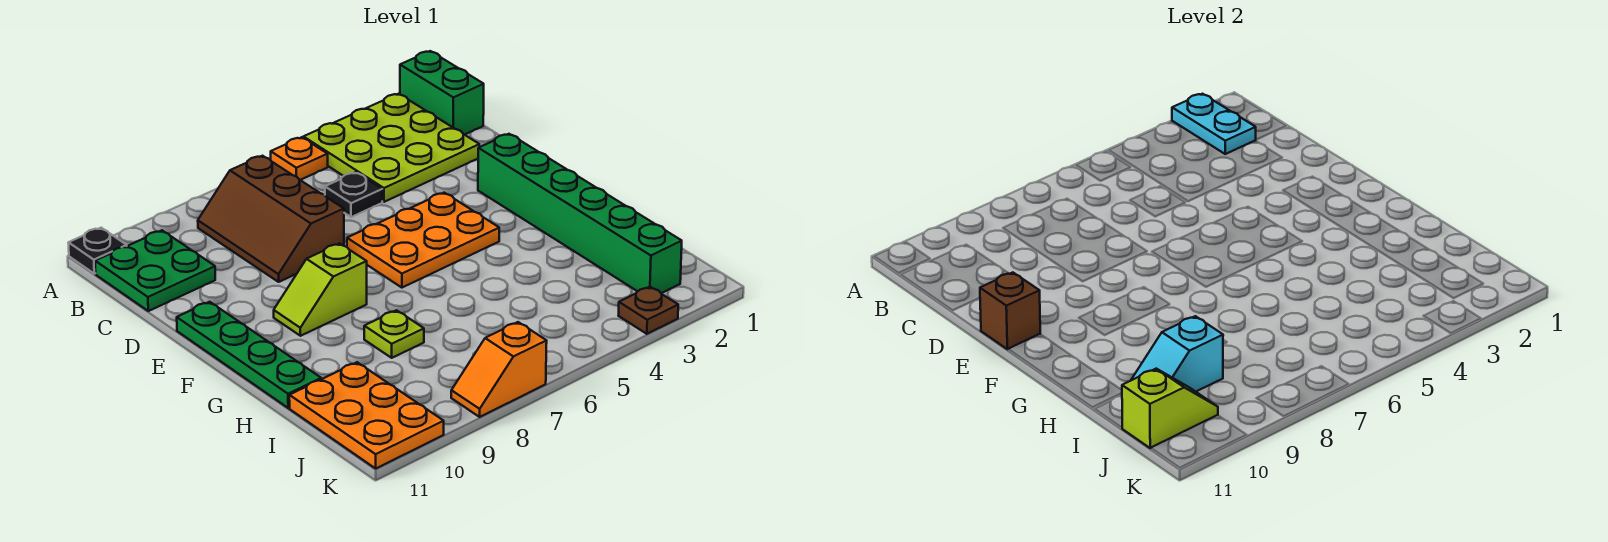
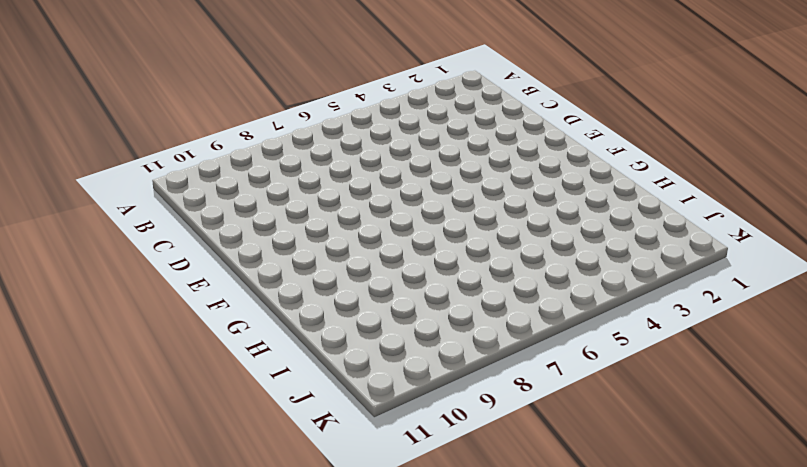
none -> green 1x2 brick [400,51,484,135]
none -> lime 3x3 plate [303,94,479,202]
none -> orange 1x1 plate [271,137,328,180]

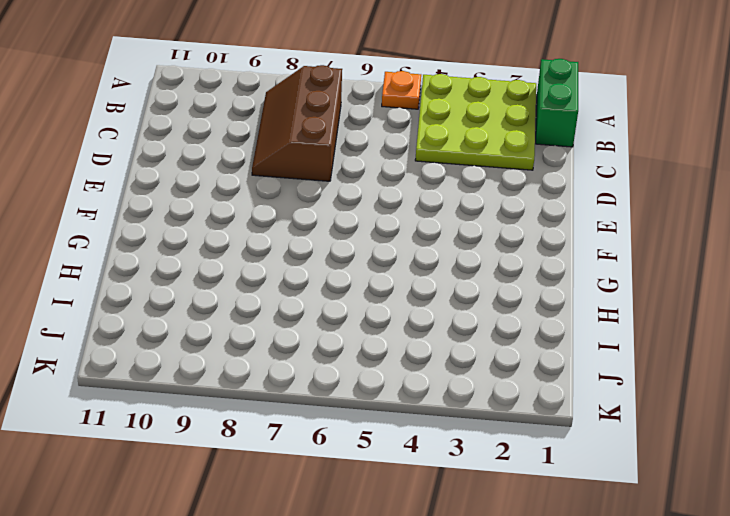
none -> black 1x1 plate [69,228,127,274]
none -> green 2x2 plate [95,230,215,311]
none -> black 1x1 plate [325,172,382,217]

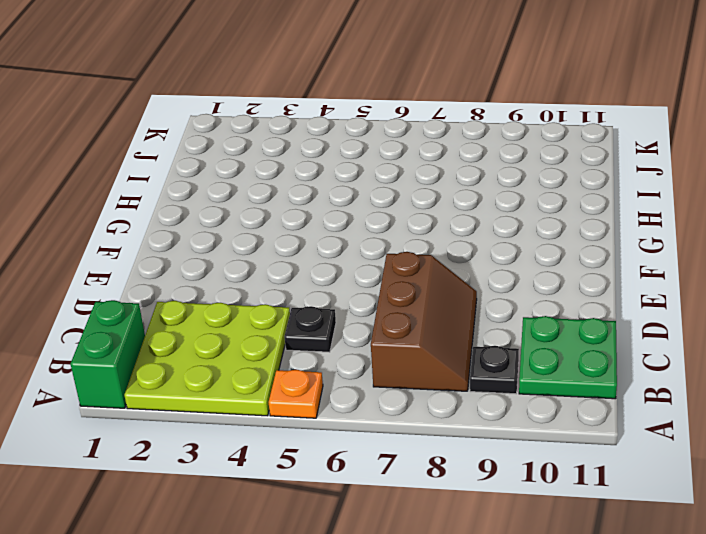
black 1x1 plate [470,346,519,394] -> black 1x1 plate moved to [69,228,127,274]
none -> green 1x6 brick [478,134,682,293]
none -> orange 2x3 plate [347,193,499,288]
none -> green 1x4 plate [177,302,321,408]

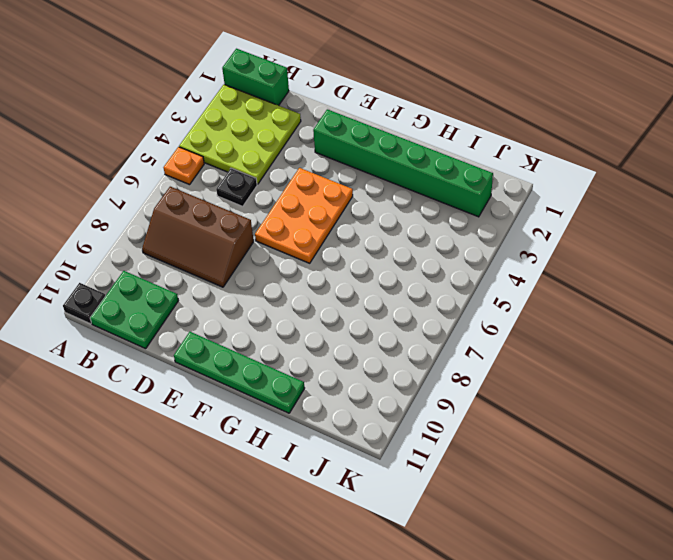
none -> lime 1x2 slope [274,243,367,336]
none -> lime 1x1 plate [364,310,424,358]
none -> orange 2x3 plate [289,362,444,468]

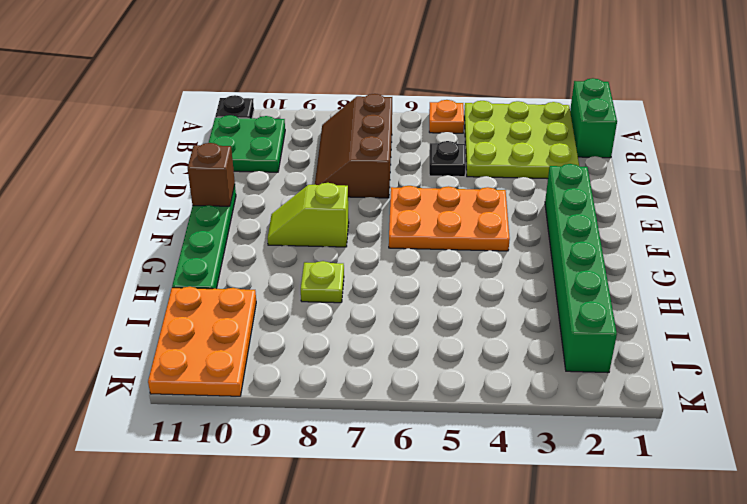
none -> brown 1x1 plate [619,287,678,334]
none -> orange 1x2 slope [451,322,547,417]
none -> cyan 1x2 plate [1172,94,1256,154]

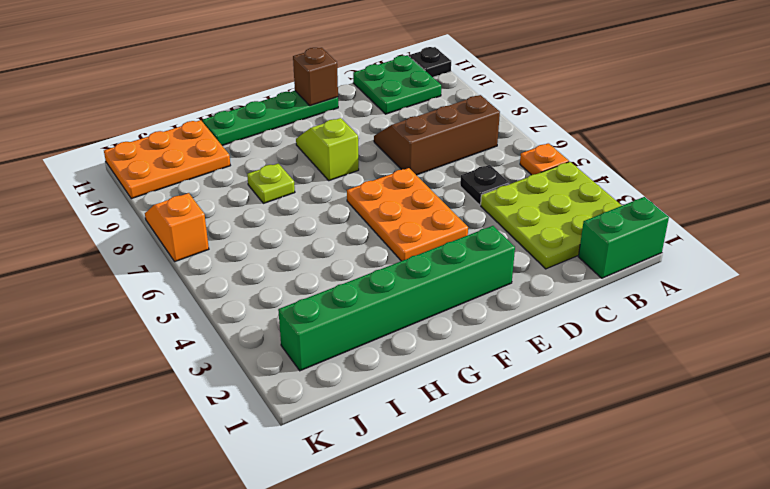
none -> brown 1x1 plate [619,287,678,334]
none -> cyan 1x2 plate [1172,94,1256,154]
none -> cyan 1x2 slope [1131,316,1223,392]

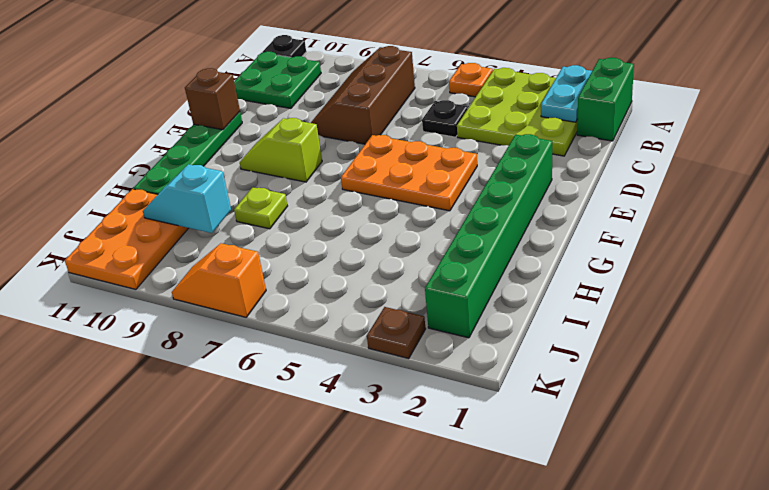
none -> lime 1x2 slope [1122,369,1218,448]

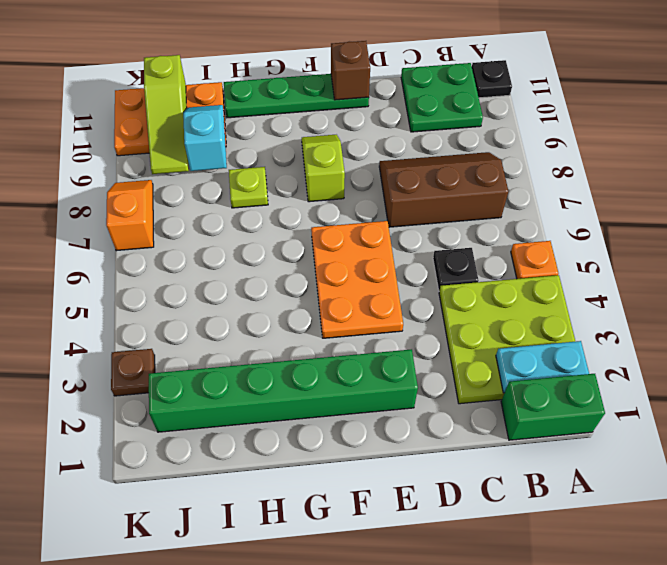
lime 1x3 slope [144,55,189,174] -> lime 1x2 slope [1122,369,1218,448]

